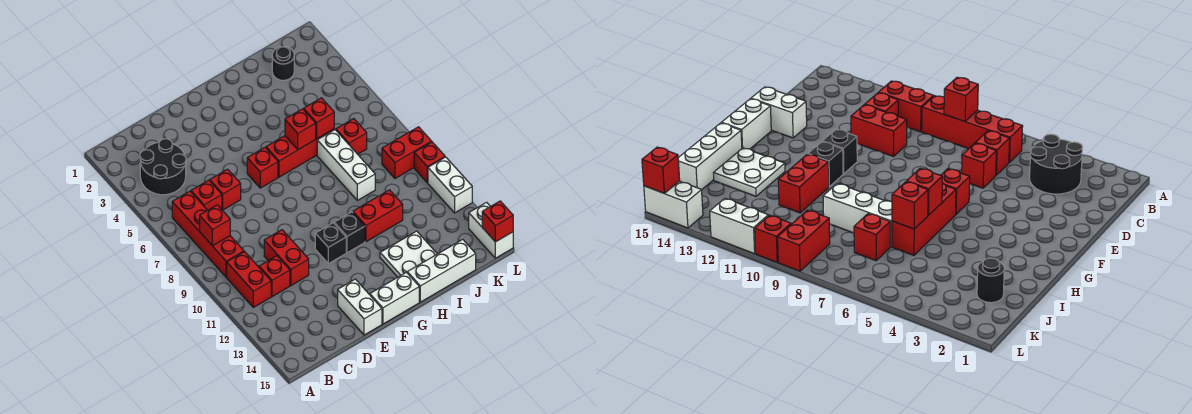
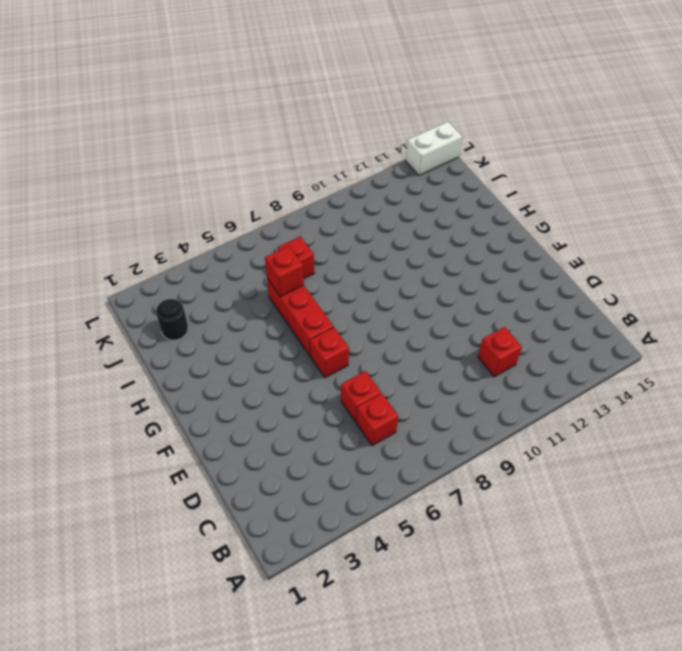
none -> black 2x2 round brick [140,139,186,195]
none -> red 1x4 brick [172,191,244,277]
none -> red 1x2 brick [227,252,271,307]

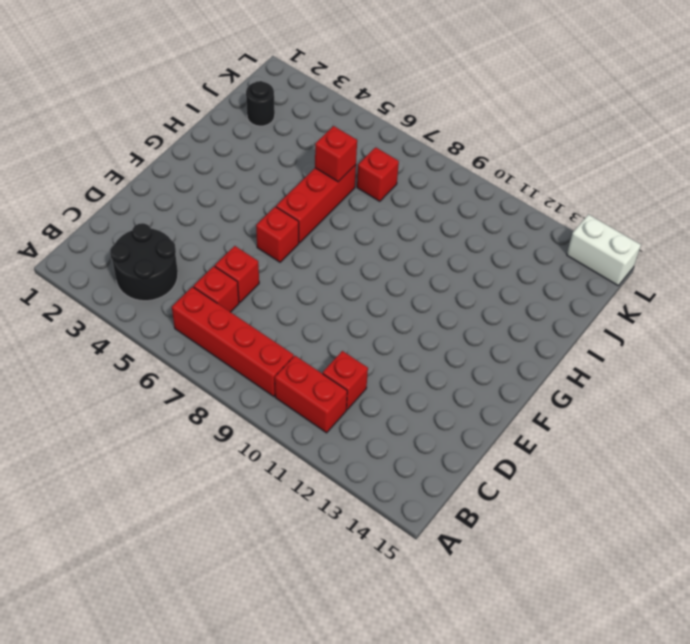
none -> red 1x2 brick [264,230,309,285]
none -> white 1x2 brick [338,279,382,335]
none -> black 1x1 brick [315,223,346,264]

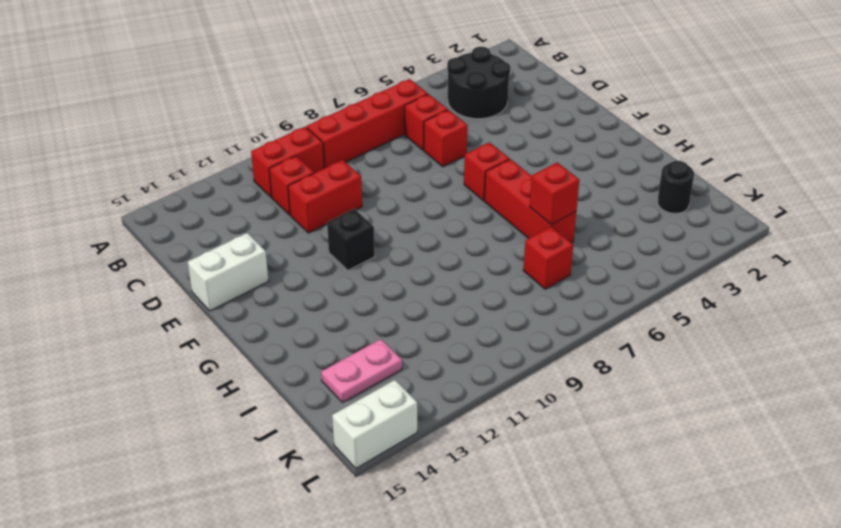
pink 1x2 plate [321,339,402,403] -> none
none -> white 1x2 brick [370,272,419,324]
none -> black 1x1 brick [334,212,365,253]
none -> red 1x2 brick [353,190,403,242]

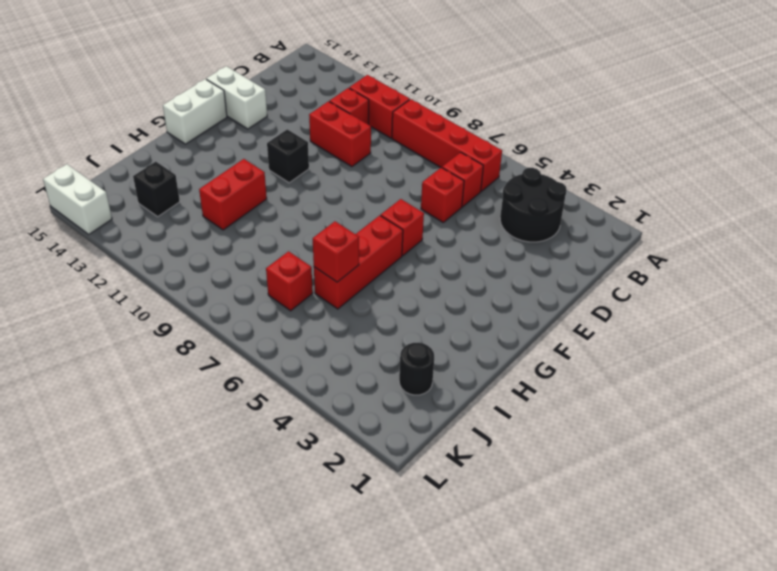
black 1x1 brick [133,162,180,217] -> black 1x1 brick moved to [334,212,365,253]
none -> white 2x2 plate [380,231,437,277]
none -> white 1x3 brick [407,239,476,302]
none -> white 1x3 brick [317,130,375,200]

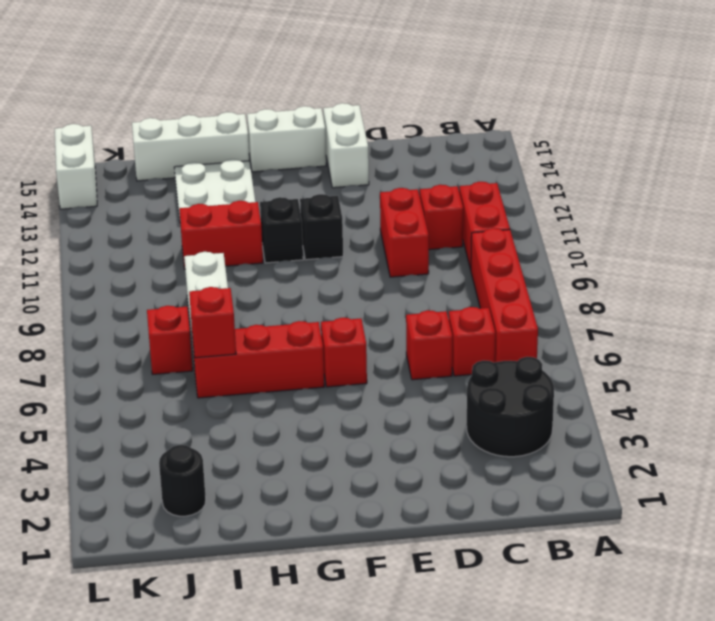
none -> red 1x2 brick [382,127,432,178]
none -> red 1x1 brick [414,142,445,183]
none -> white 1x2 brick [428,157,472,213]

